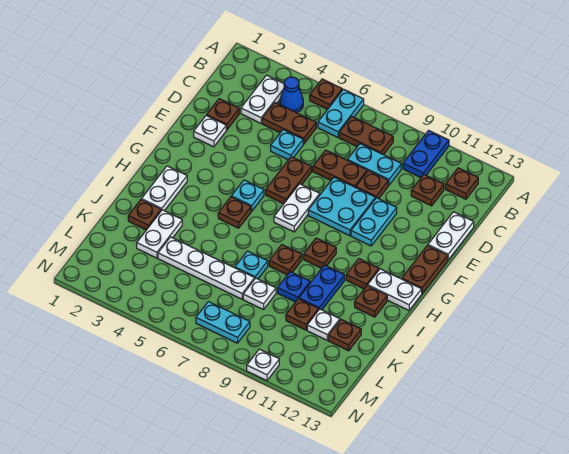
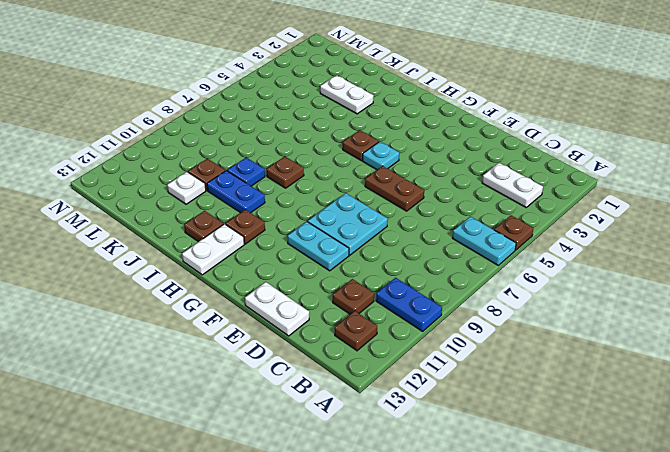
none -> blue 1x1 cone [280,77,303,113]
none -> brown 1x2 plate [339,117,393,155]
none -> brown 1x2 plate [262,103,316,144]
none -> cyan 1x2 plate [347,144,401,185]

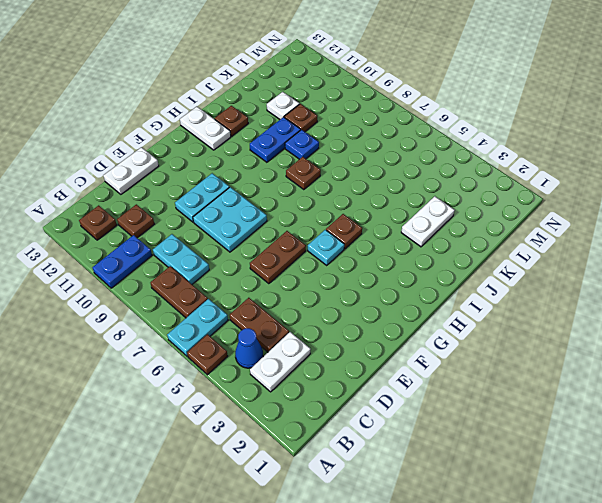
none -> brown 1x1 plate [207,99,239,130]
none -> cyan 1x1 plate [271,130,303,160]
none -> brown 1x2 plate [313,150,367,187]
none -> brown 1x1 plate [356,171,388,199]

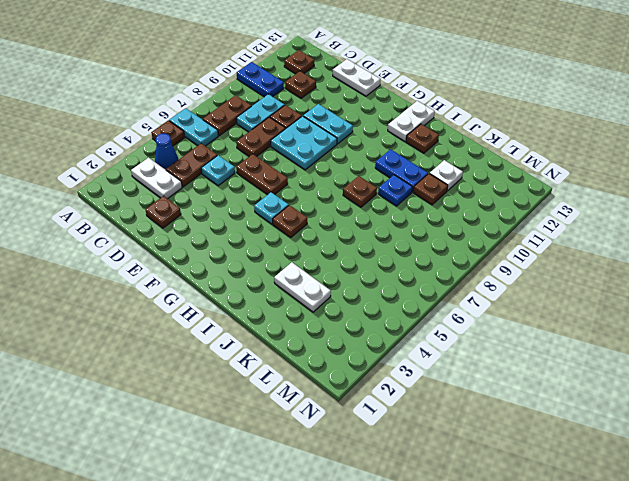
none -> white 1x1 plate [194,115,226,147]
none -> white 1x2 plate [274,184,320,232]
none -> brown 1x2 plate [402,246,448,293]
none -> white 1x2 plate [141,166,187,211]

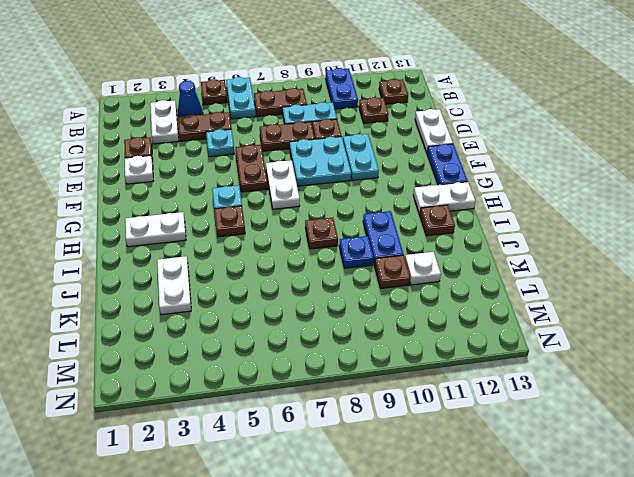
blue 1x2 plate [427,144,468,185] -> brown 1x2 plate [402,246,448,293]
white 1x2 plate [125,212,186,247] -> white 1x2 plate turned to [141,166,187,211]
none -> brown 1x1 plate [304,238,336,268]
none -> brown 1x1 plate [346,259,379,289]
none -> brown 1x1 plate [128,200,161,230]
none -> cyan 1x1 plate [235,251,268,279]

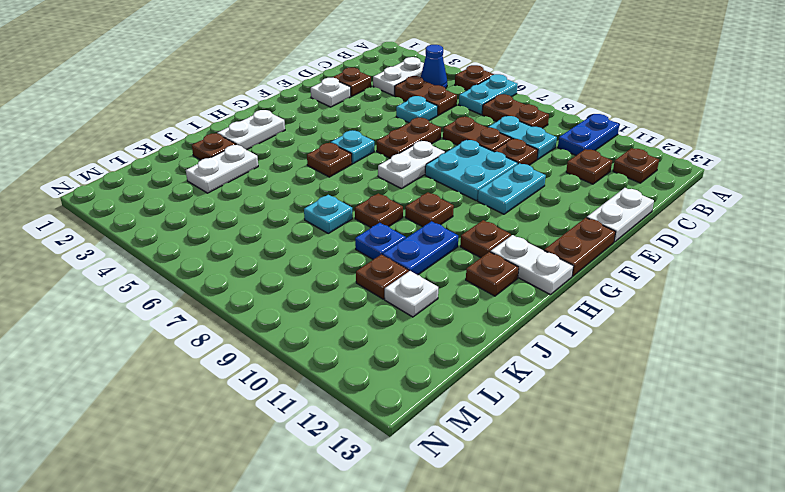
none -> white 1x4 plate [158,237,255,299]
none -> white 1x1 plate [243,278,276,310]
none -> brown 1x1 plate [328,319,361,351]
none -> cyan 1x2 plate [196,302,250,343]

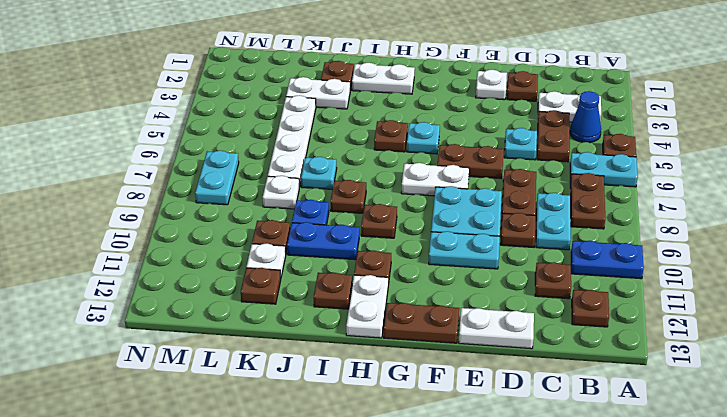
none -> white 1x1 plate [247,349,279,381]

